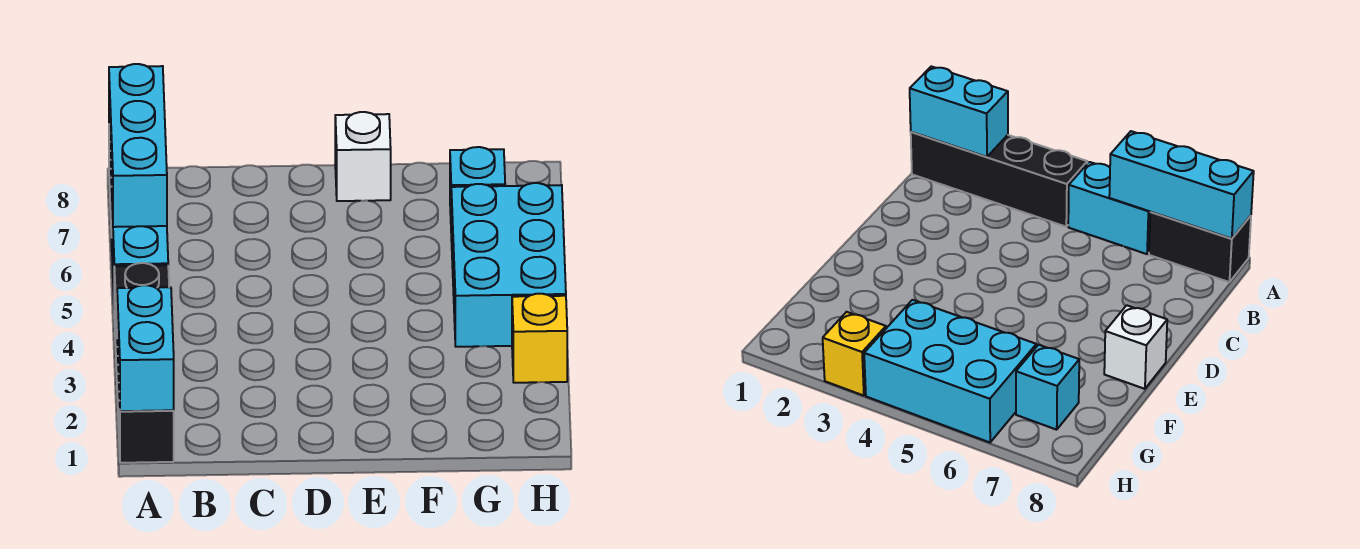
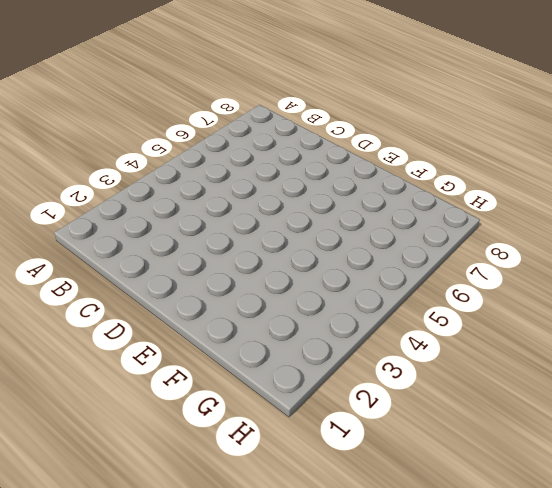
none -> black 1x4 brick [114,263,174,463]
none -> cyan 1x2 brick [112,213,168,291]

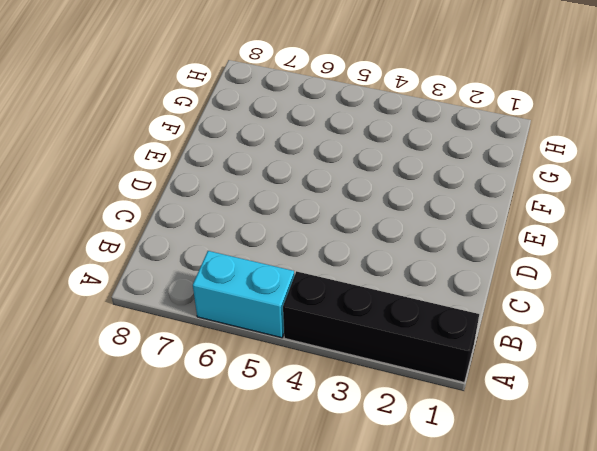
none -> black 1x2 brick [1149,212,1251,282]
none -> white 1x1 brick [335,112,391,201]

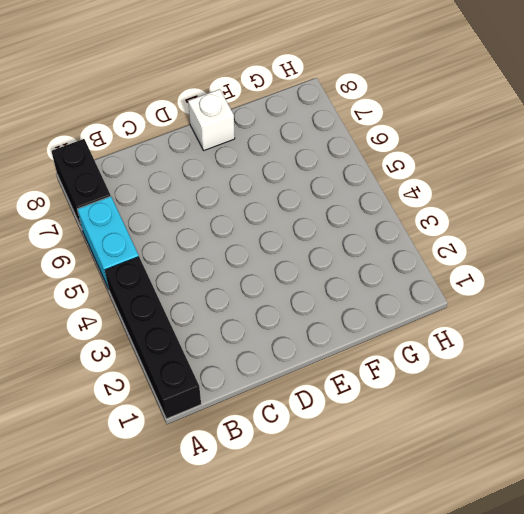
none -> cyan 2x3 brick [451,183,566,347]
none -> cyan 1x1 brick [450,147,505,215]

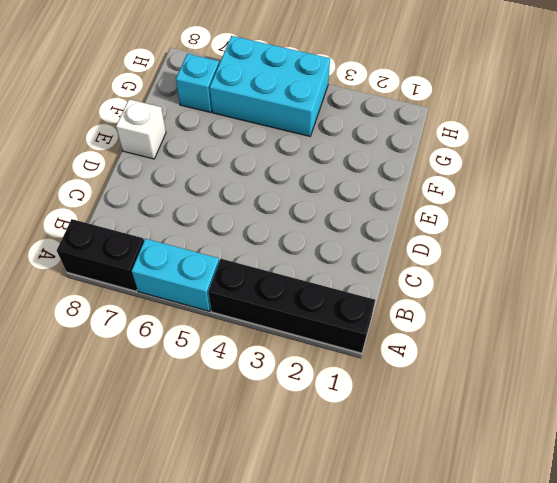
none -> yellow 1x1 brick [512,294,567,383]
none -> cyan 1x2 brick [117,285,174,411]

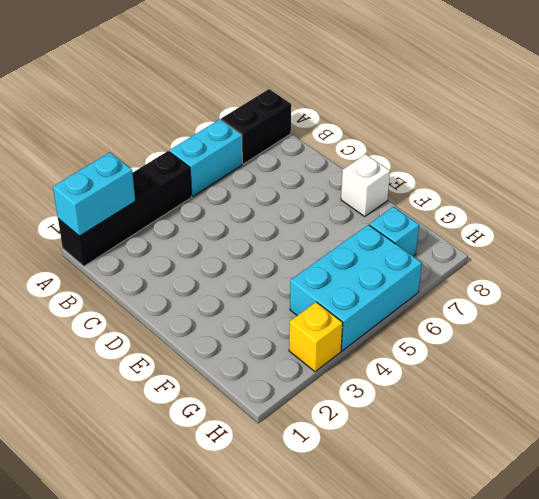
none -> cyan 1x3 brick [109,64,167,227]

